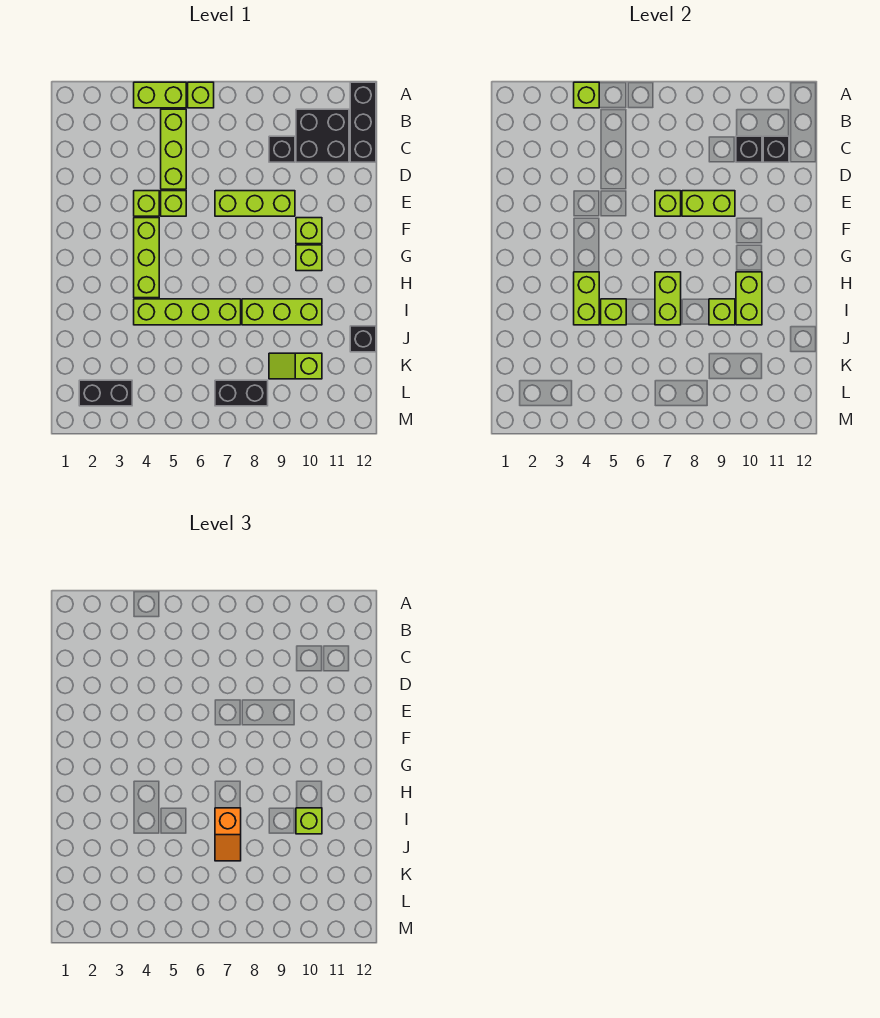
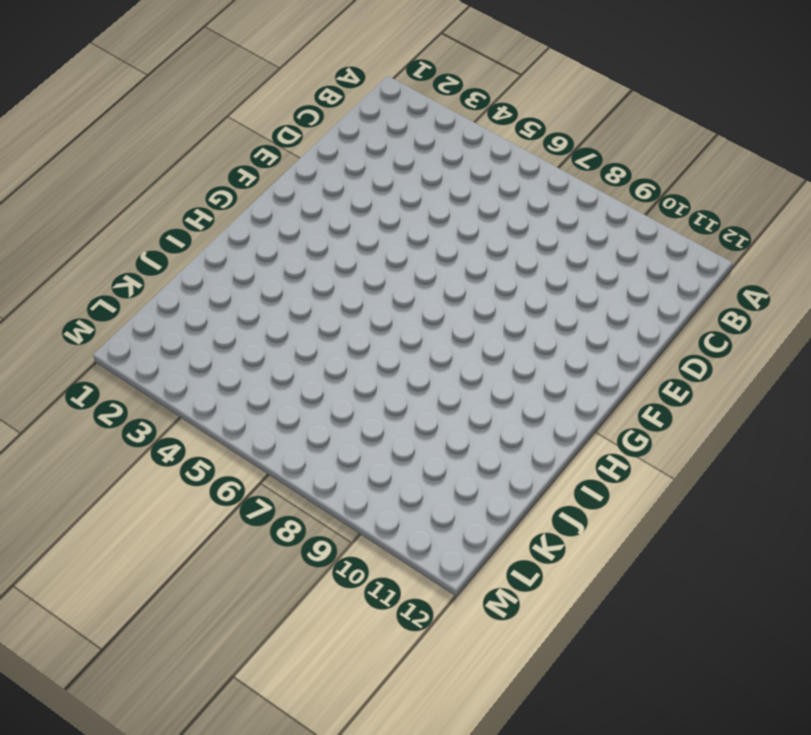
none -> lime 1x2 brick [134,82,186,108]
none -> lime 1x1 brick [188,82,214,108]
none -> black 1x3 brick [350,82,376,162]
none -> lime 1x3 brick [161,109,186,189]

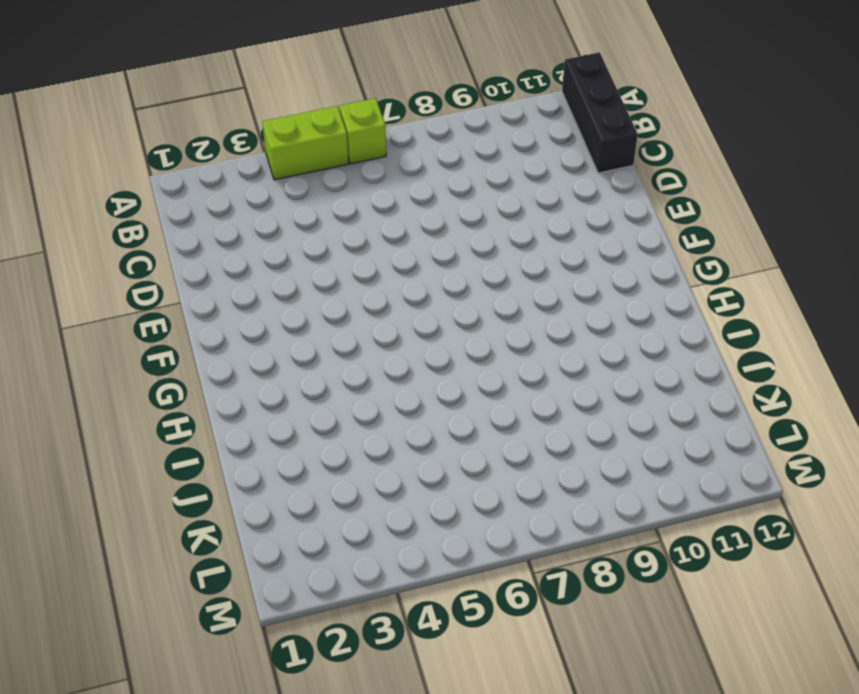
none -> lime 1x3 brick [161,109,186,189]
none -> black 2x2 brick [296,109,349,162]
none -> black 1x1 brick [269,136,295,162]
none -> lime 1x1 brick [134,191,159,216]

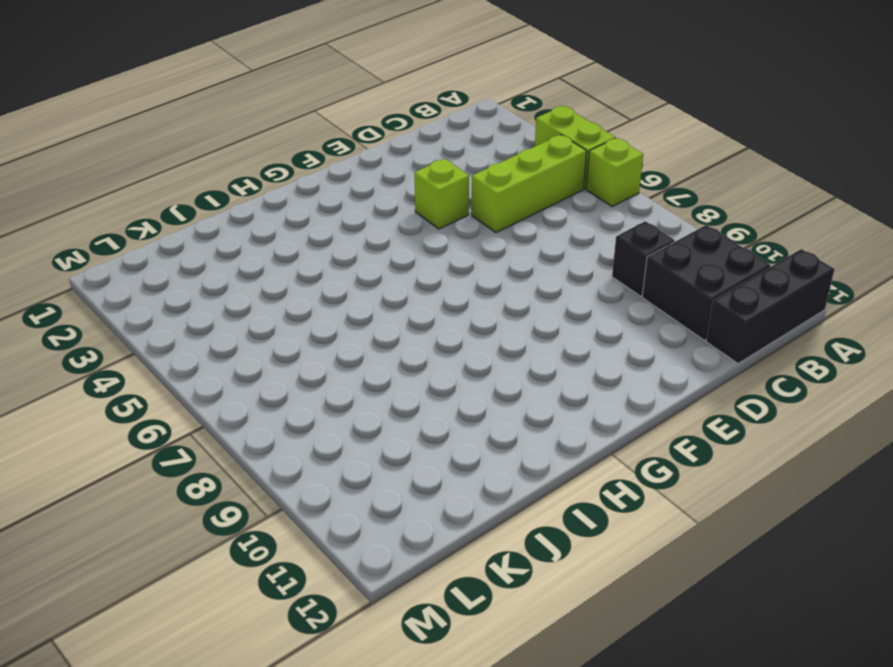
none -> lime 1x1 brick [161,191,186,216]
none -> lime 1x3 brick [215,191,295,216]
none -> lime 1x3 brick [134,218,159,298]
none -> lime 1x1 brick [296,218,322,244]

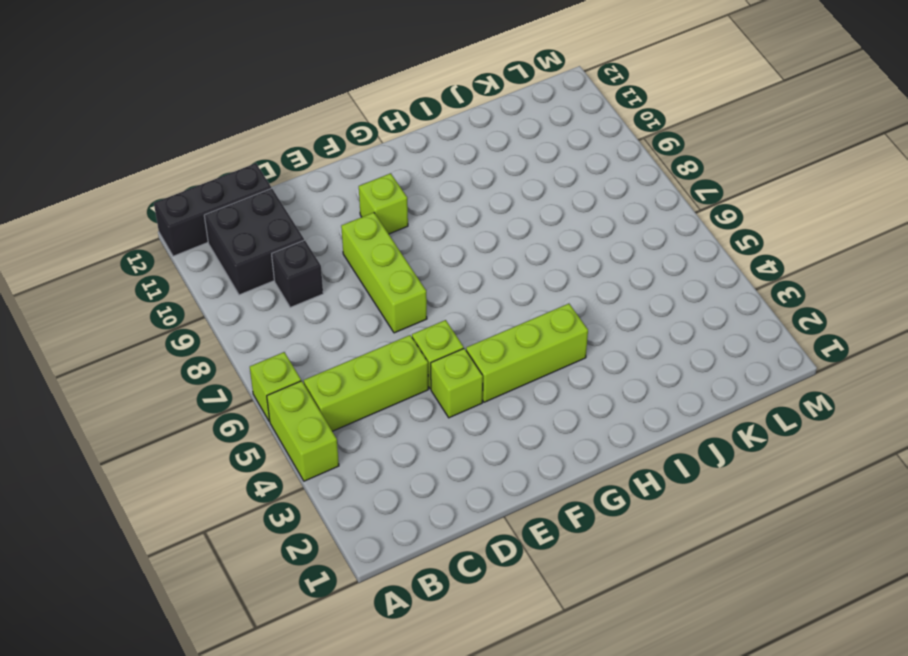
none -> lime 1x1 brick [296,245,322,271]
none -> lime 1x4 brick [134,299,241,325]
none -> lime 1x3 brick [242,299,322,325]
none -> black 1x1 brick [350,326,376,352]

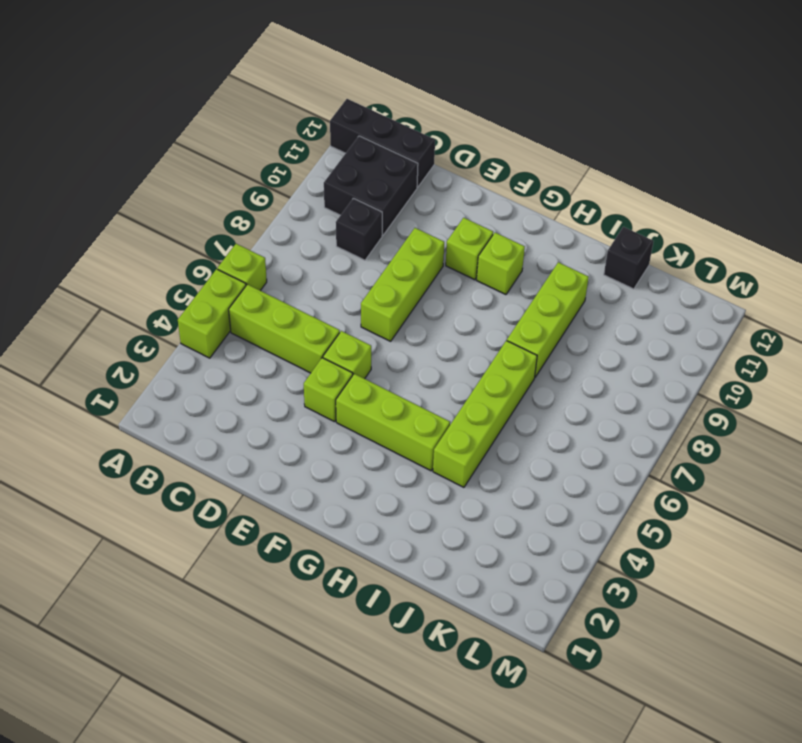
none -> lime 1x2 slope [269,353,322,379]
none -> black 1x2 brick [79,380,132,406]
none -> black 1x2 brick [215,380,268,406]
none -> lime 1x1 brick [574,82,599,108]

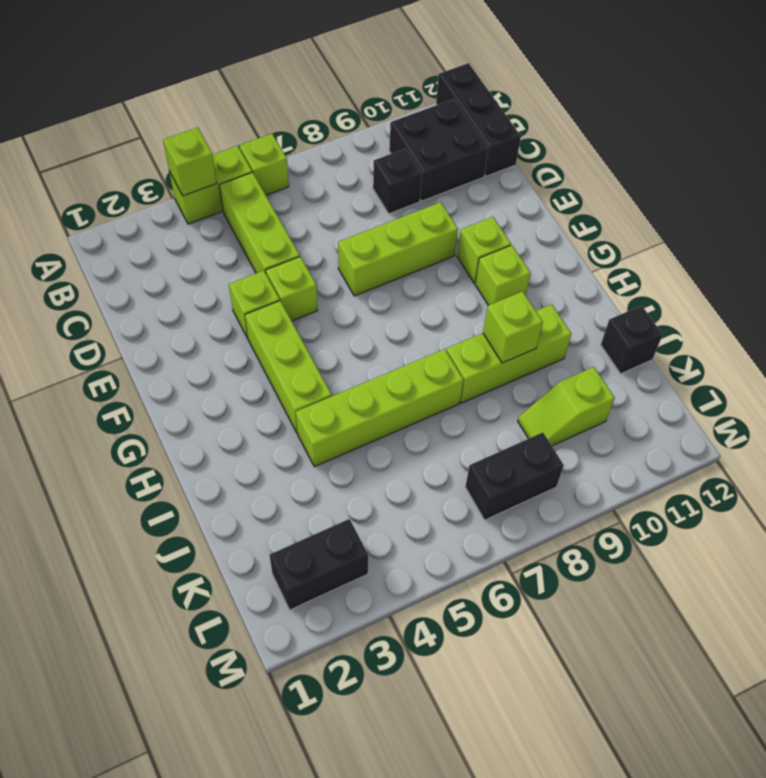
none -> black 1x1 brick [736,136,762,162]
none -> black 1x1 brick [763,136,789,162]
none -> lime 1x1 brick [655,191,681,216]
none -> lime 1x2 brick [682,191,735,216]

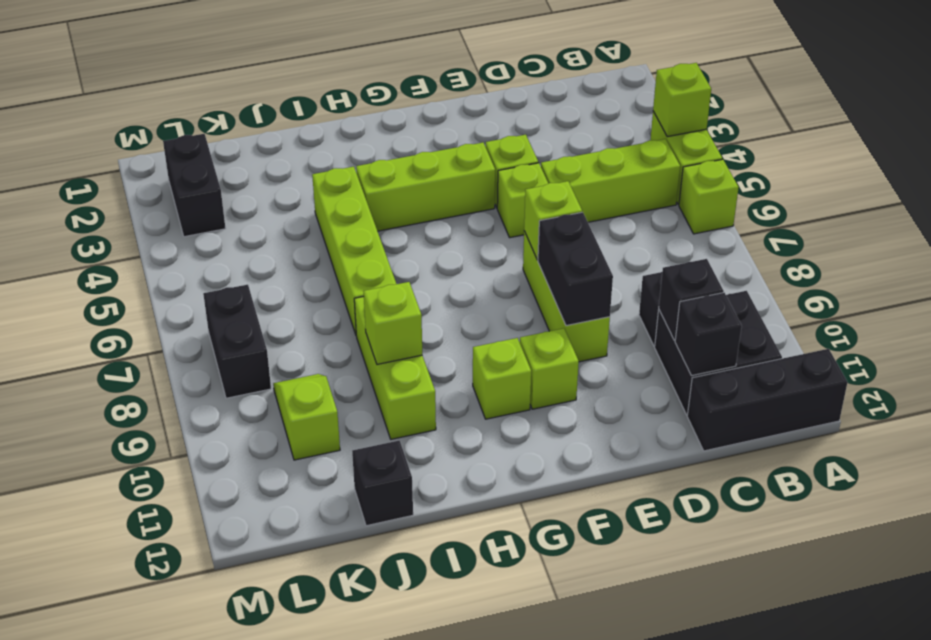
black 1x2 brick [538,212,613,326] -> lime 1x2 brick [682,191,735,216]
none -> lime 1x2 brick [574,272,599,325]
none -> lime 1x2 brick [655,272,681,325]
none -> lime 1x2 brick [736,272,762,325]
none -> lime 1x1 brick [601,299,626,325]

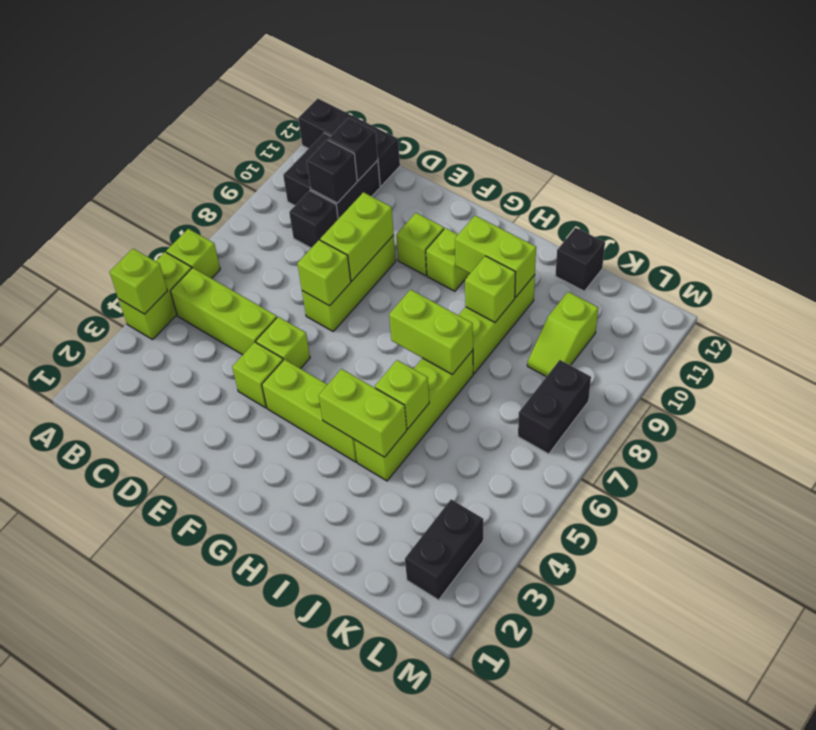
none -> orange 1x2 slope [215,808,241,861]
none -> lime 1x1 brick [296,808,322,834]

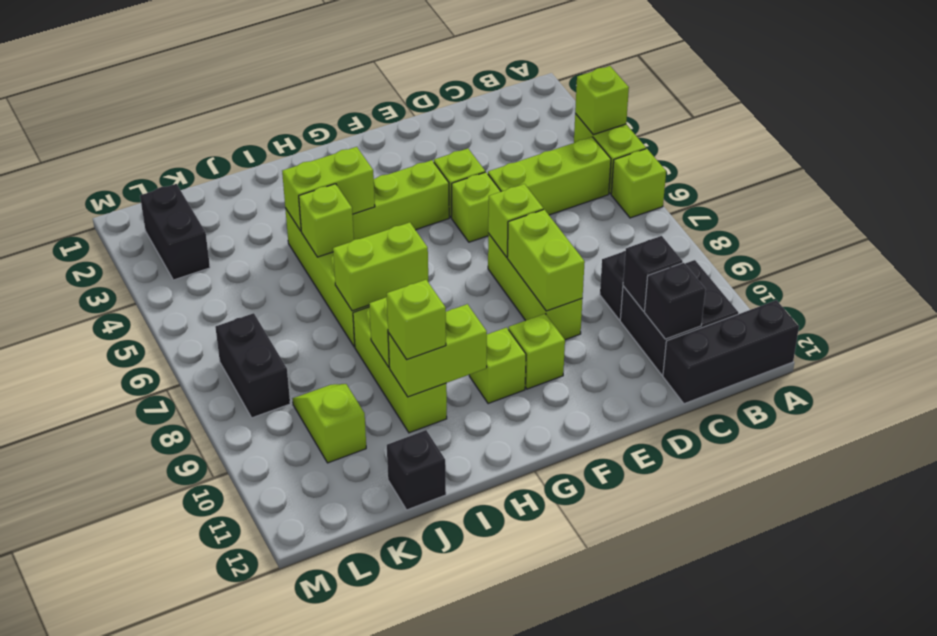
none -> orange 1x2 slope [215,808,241,861]

